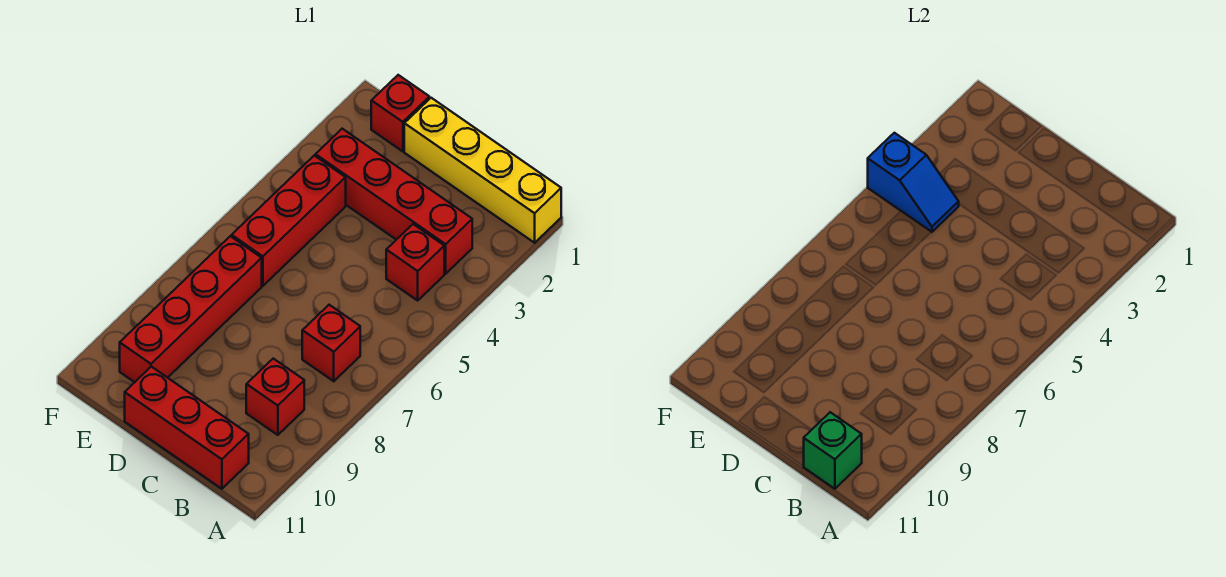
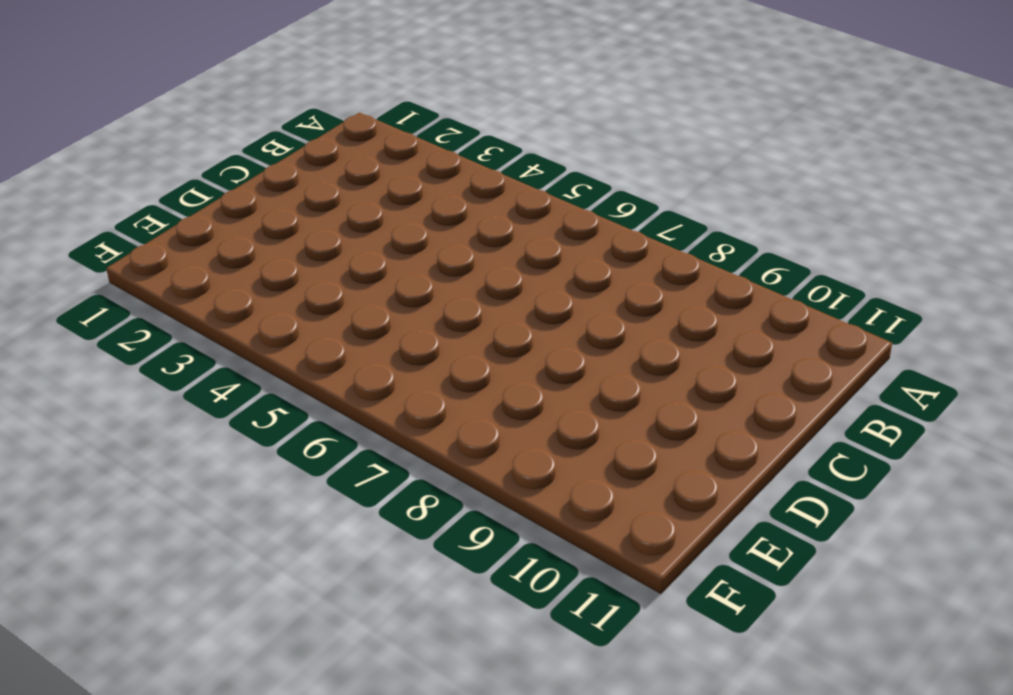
none -> yellow 1x4 brick [404,98,561,243]
none -> red 1x4 brick [316,129,472,274]

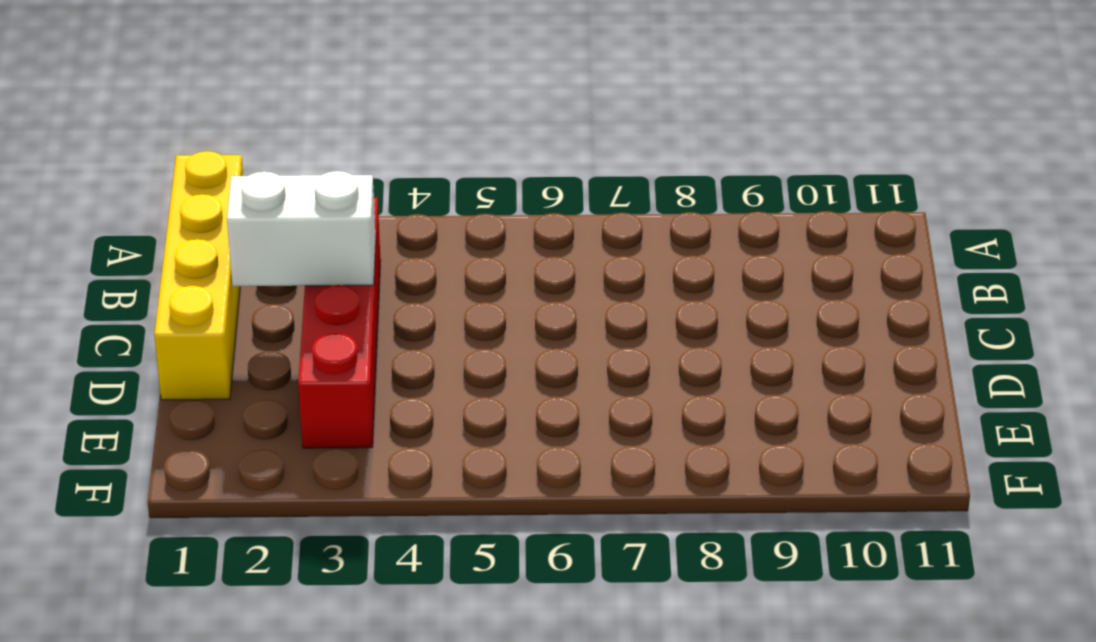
white 1x2 brick [227,171,376,286] -> none
none -> red 1x1 brick [386,224,444,300]
none -> red 1x1 brick [302,305,360,381]

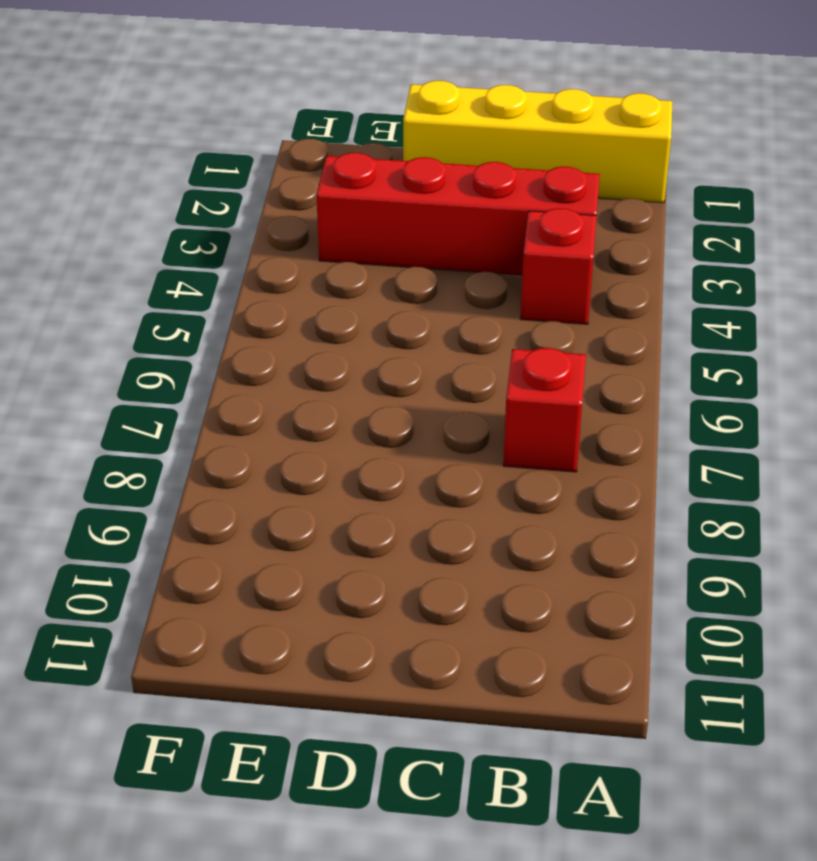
none -> red 1x1 brick [246,359,304,435]
none -> red 1x3 brick [125,367,249,489]

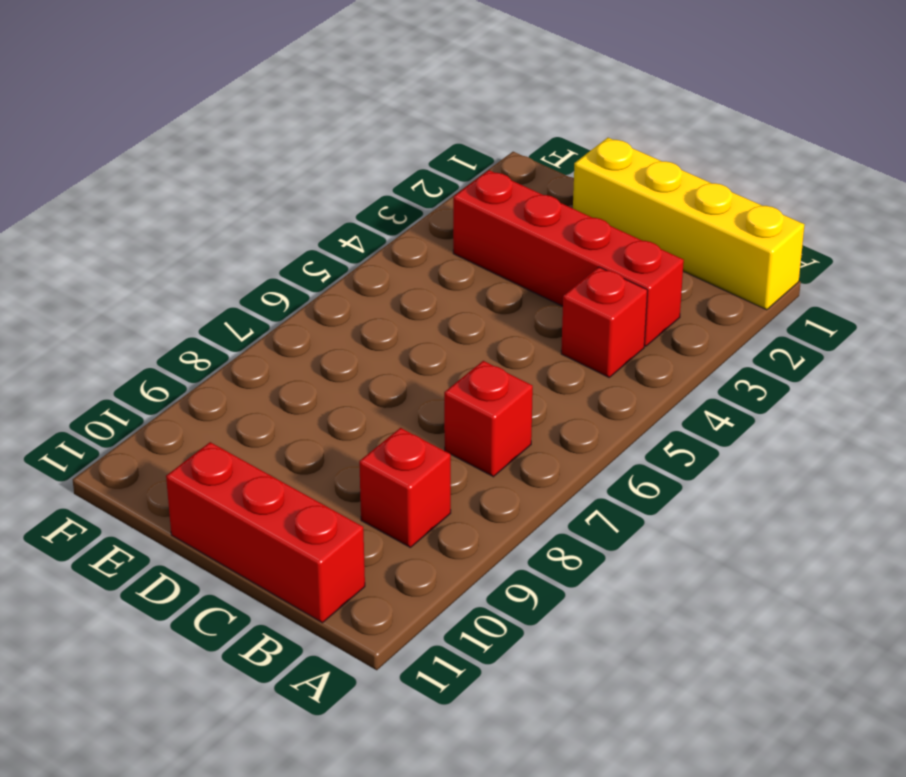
none -> red 1x1 brick [371,75,429,151]
none -> red 1x3 brick [232,156,346,286]

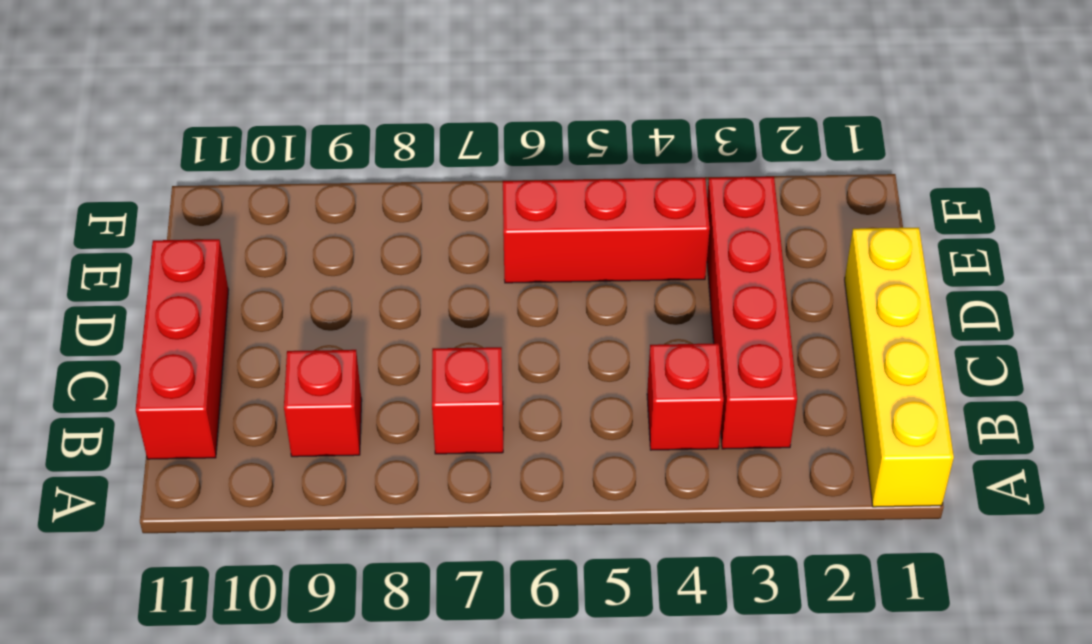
none -> red 1x1 brick [371,75,429,151]
none -> red 1x4 brick [120,236,262,382]

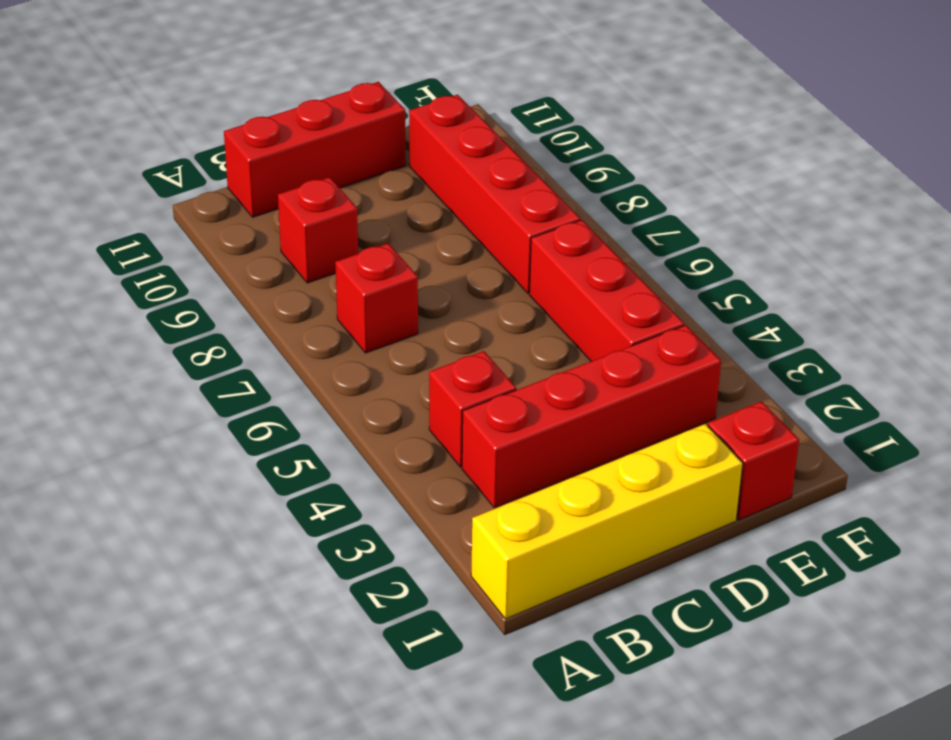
none -> green 1x1 brick [803,412,862,489]
none -> blue 1x2 slope [868,133,959,232]

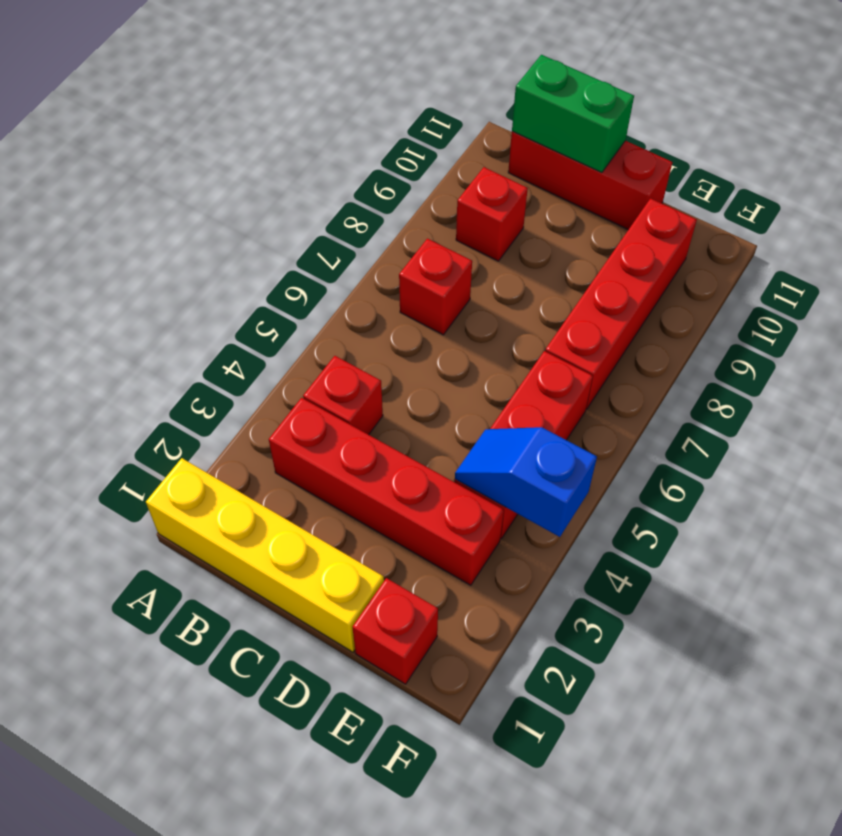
green 1x2 brick [512,55,634,173] -> green 1x1 brick [803,412,862,489]

